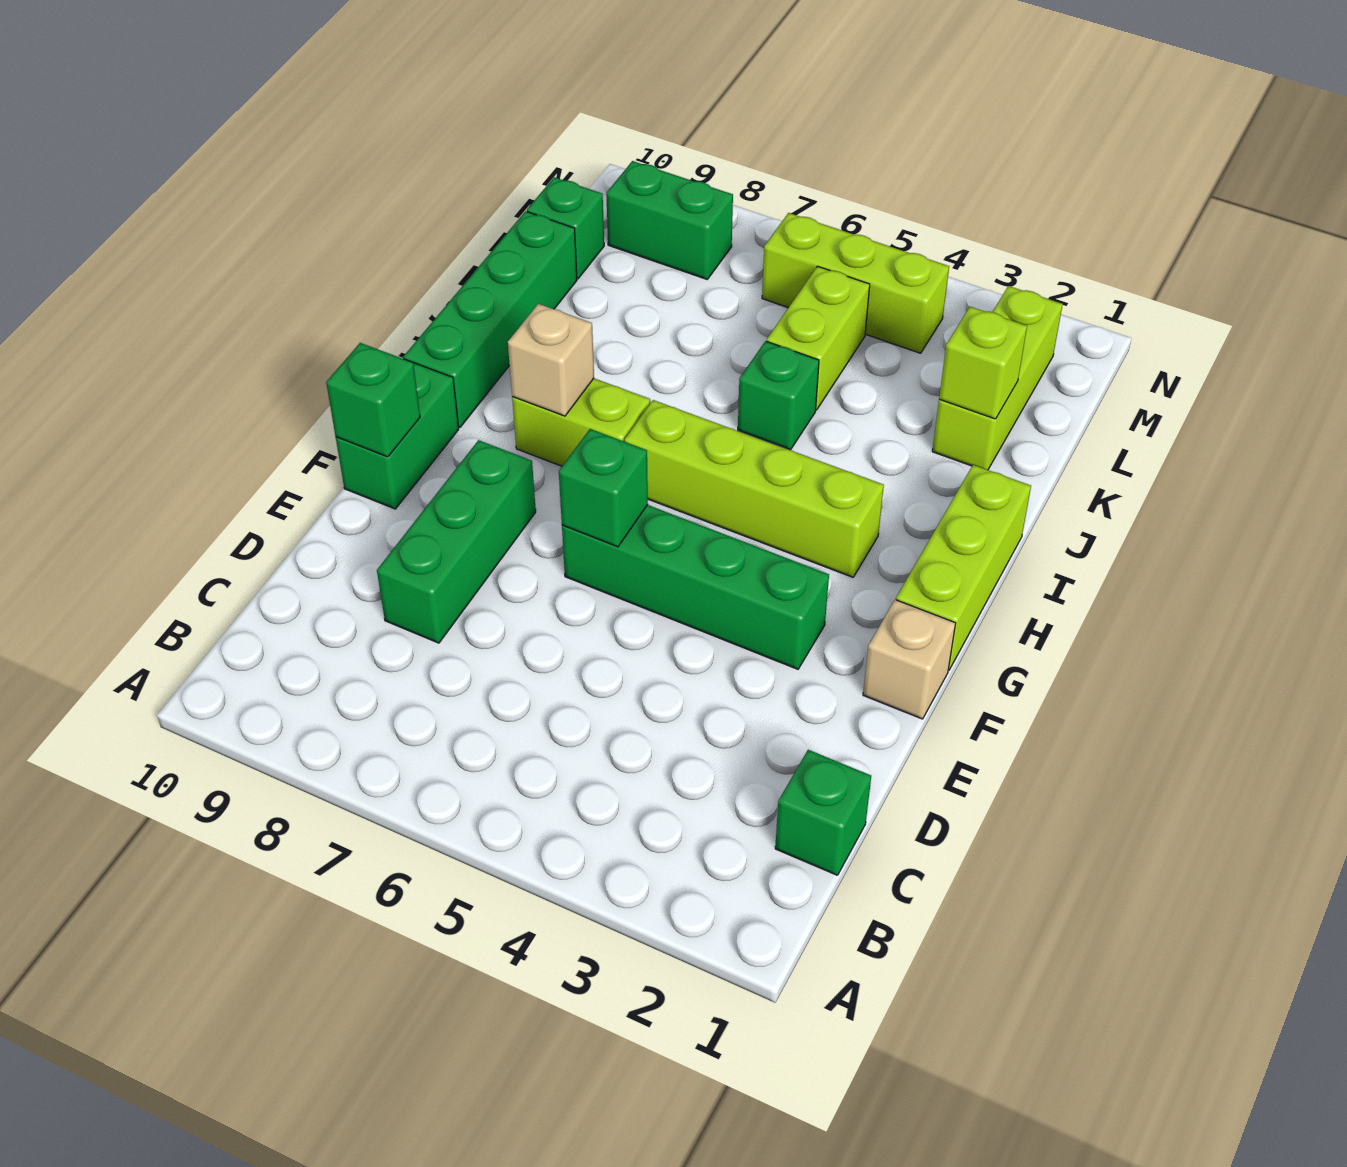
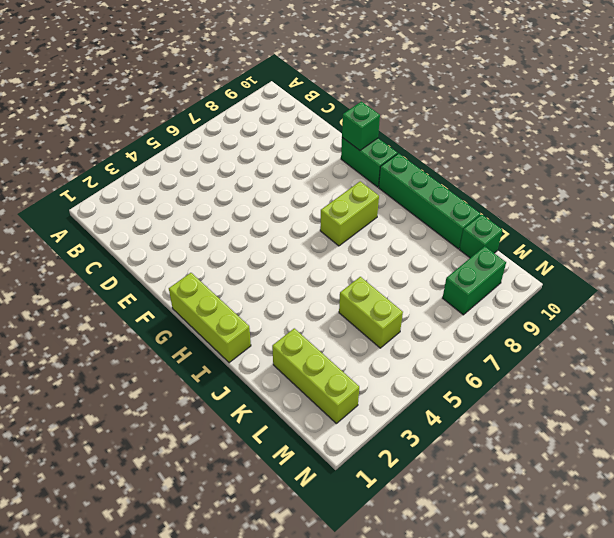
none -> green 1x1 brick [775,750,871,875]
none -> green 1x3 brick [377,440,536,643]
none -> tan 1x1 brick [863,600,956,719]

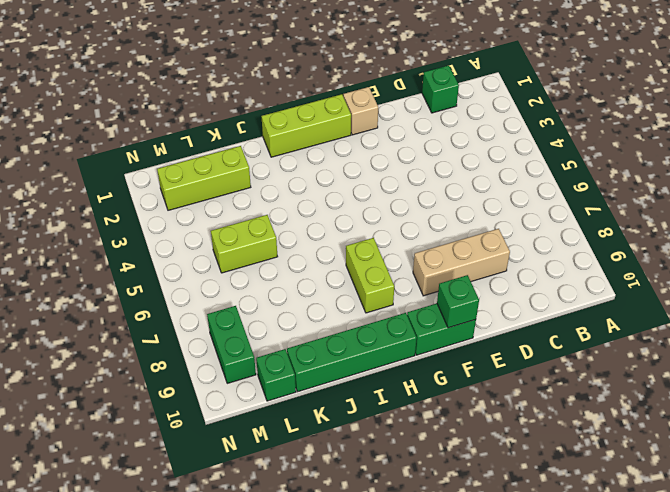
tan 1x3 brick [413,229,510,296] -> green 1x3 brick [377,440,536,643]
none -> green 1x4 brick [562,505,829,669]
none -> lime 1x4 brick [625,400,884,577]
none -> green 1x1 brick [738,341,819,450]

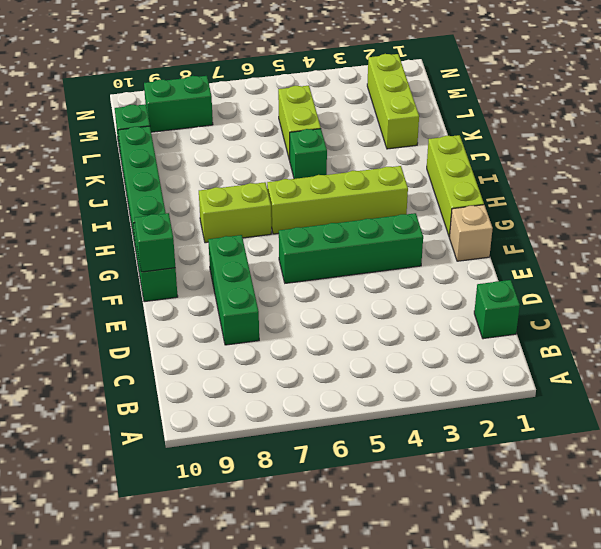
none -> lime 1x3 brick [762,213,949,353]
none -> green 1x1 brick [559,429,648,547]
none -> tan 1x1 brick [508,304,594,416]

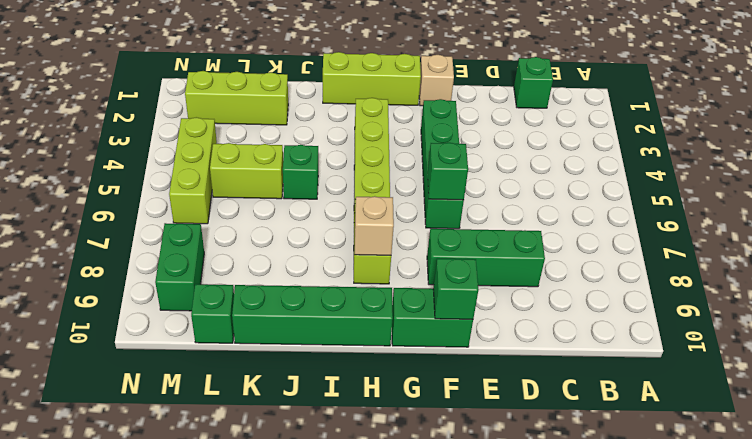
none -> lime 1x1 brick [939,307,1027,419]

